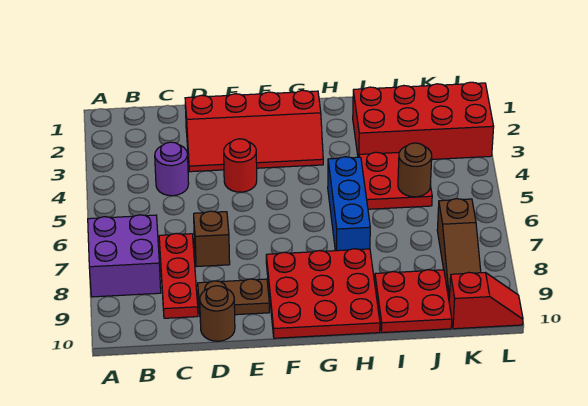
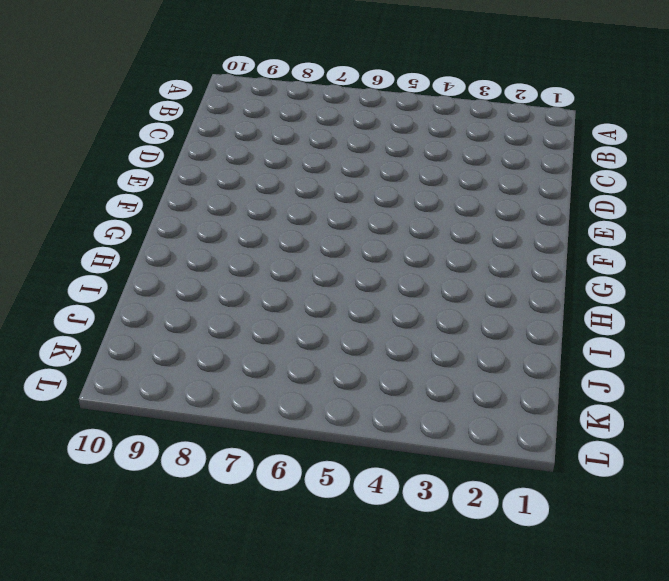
none -> purple 2x2 brick [88,215,161,297]
none -> purple 1x1 round brick [155,142,189,196]
none -> red 1x3 plate [159,234,198,318]

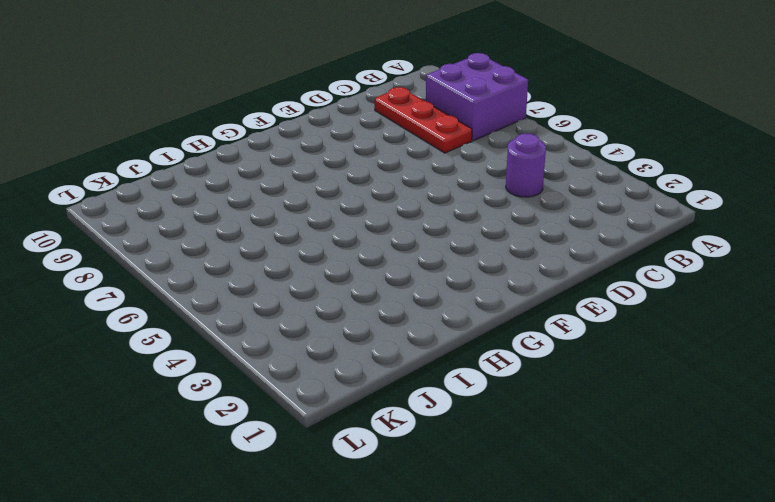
none -> red 2x4 slope [185,90,323,172]
none -> brown 1x1 brick [194,211,230,267]
none -> brown 1x2 plate [198,279,269,315]

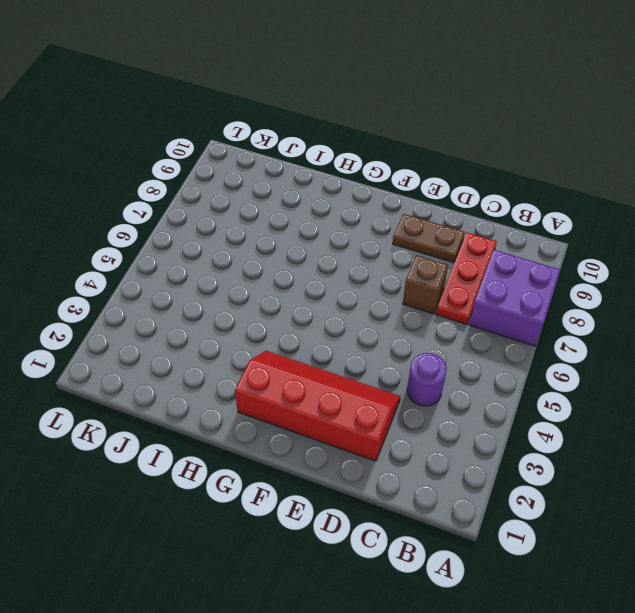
none -> brown 1x1 round brick [200,286,235,341]
none -> red 1x1 round brick [224,139,257,192]
none -> red 3x3 plate [266,249,380,338]

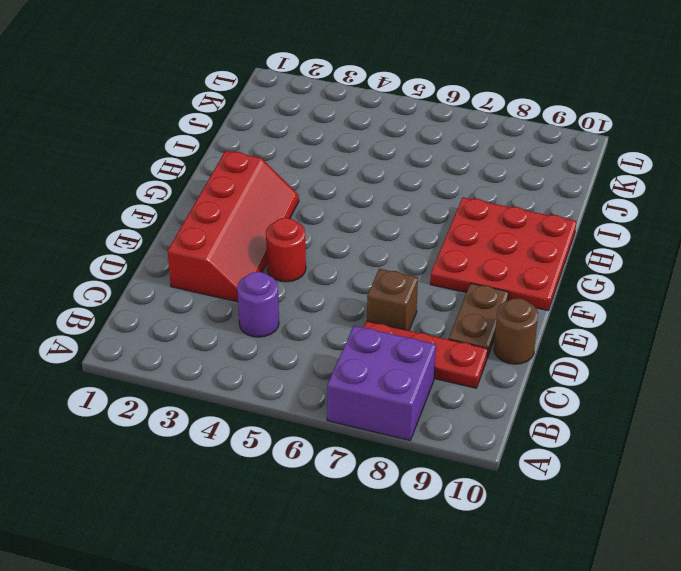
none -> blue 1x3 brick [328,157,370,251]
none -> red 2x4 brick [353,82,494,159]
none -> red 2x2 plate [359,152,432,209]

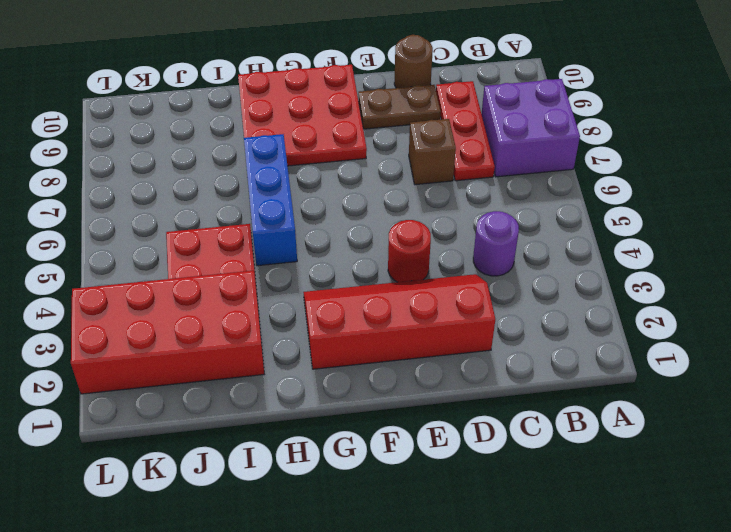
none -> red 2x2 plate [375,270,452,333]
none -> brown 1x3 slope [437,199,481,298]
none -> red 1x2 slope [449,272,523,329]

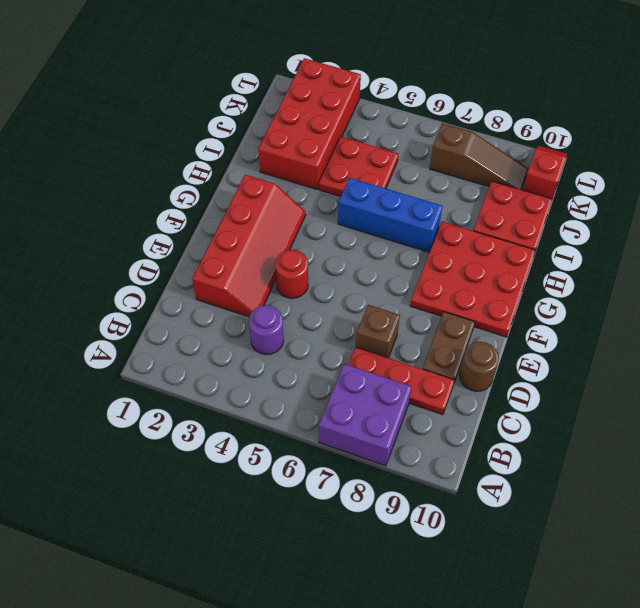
none -> brown 1x1 round brick [398,143,432,197]

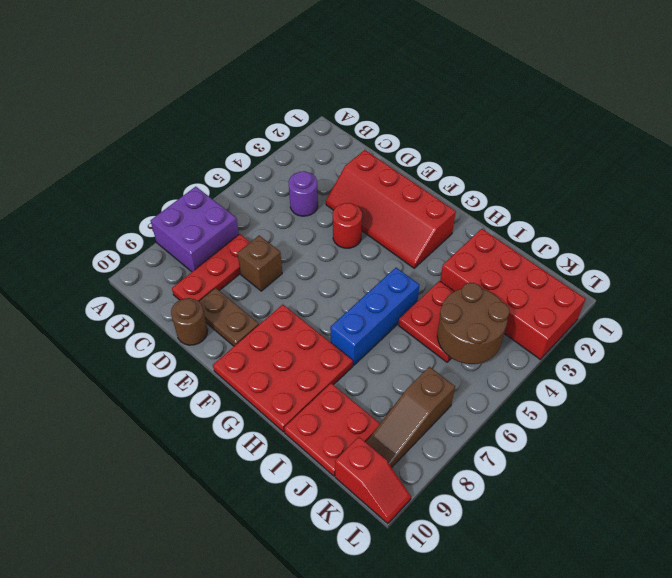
brown 2x2 round brick [437,283,510,364] -> brown 1x1 round brick [398,143,432,197]

